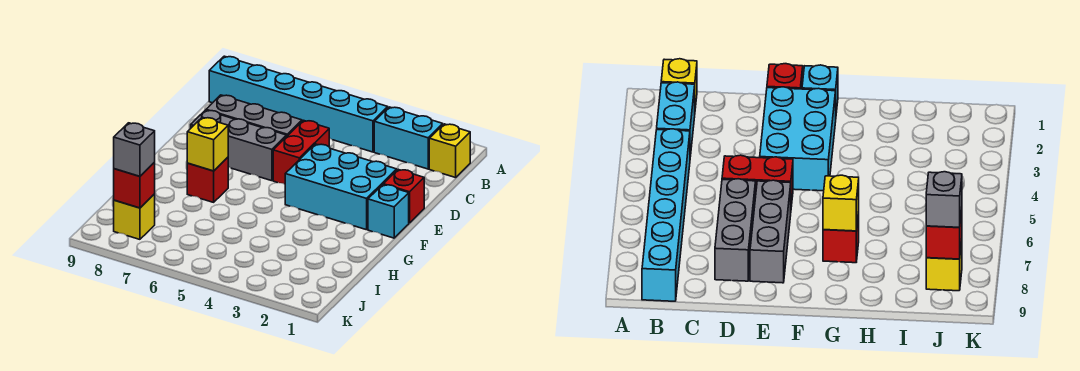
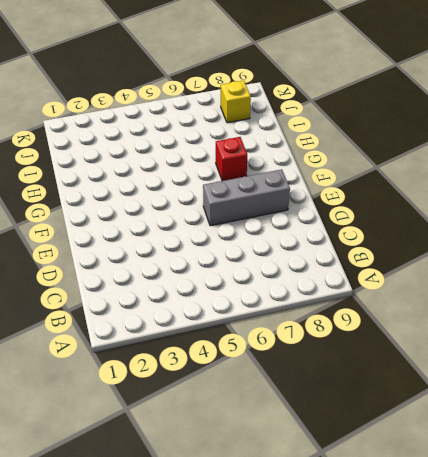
none -> yellow 1x1 brick [429,124,470,178]
none -> cyan 1x2 brick [374,107,443,169]
none -> cyan 1x6 brick [209,56,388,152]

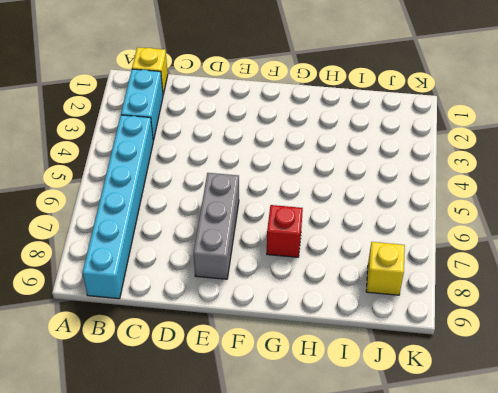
none -> red 1x2 brick [273,120,329,184]
none -> grey 1x3 brick [206,95,302,136]
none -> red 1x1 brick [383,170,424,223]

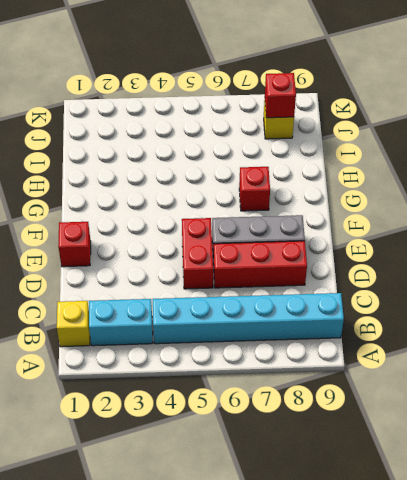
red 1x3 brick [213,241,307,288] -> grey 1x3 brick [206,95,302,136]
none -> cyan 2x3 brick [285,144,397,230]
none -> cyan 1x1 brick [368,185,409,238]
none -> yellow 1x1 brick [187,117,228,171]

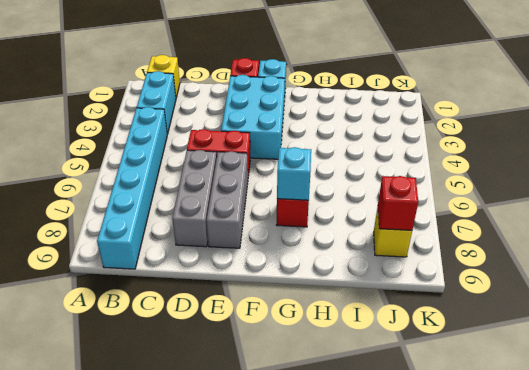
cyan 1x1 brick [277,147,311,200] -> yellow 1x1 brick [187,117,228,171]
none -> grey 1x1 brick [114,123,155,176]

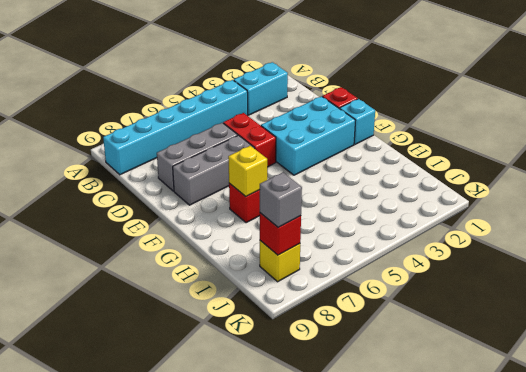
none -> yellow 1x1 brick [429,124,470,178]

